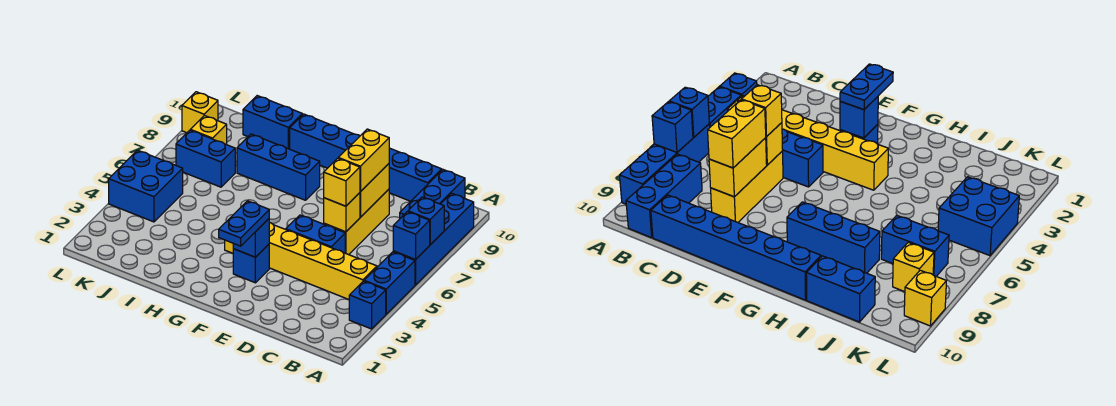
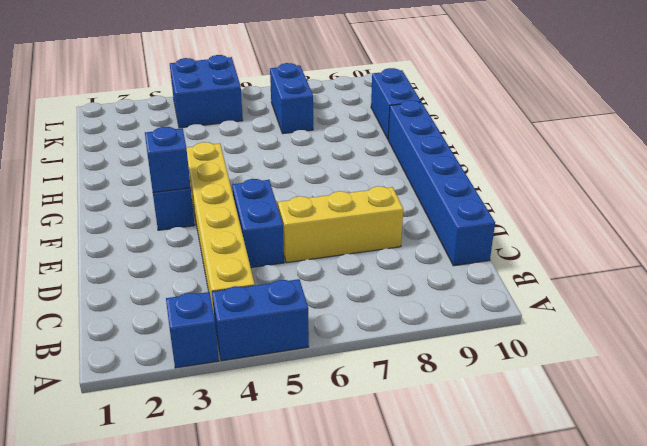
none -> blue 1x4 brick [393,193,474,285]
none -> blue 1x3 brick [400,170,465,218]
none -> blue 1x3 brick [237,134,320,200]

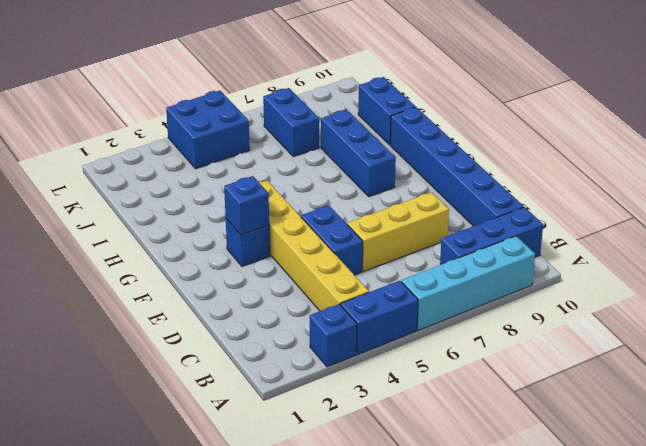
cyan 1x4 brick [401,236,535,330] -> blue 1x4 brick [393,193,474,285]
none -> yellow 1x1 brick [191,116,227,145]
none -> yellow 1x1 brick [182,92,218,133]
none -> blue 1x1 brick [393,212,430,260]

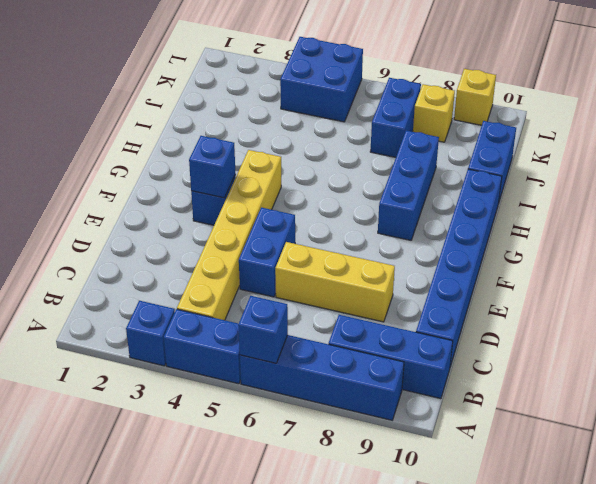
none -> blue 1x1 brick [408,197,444,245]
none -> yellow 1x1 brick [324,193,360,232]
none -> yellow 1x2 brick [360,164,389,217]

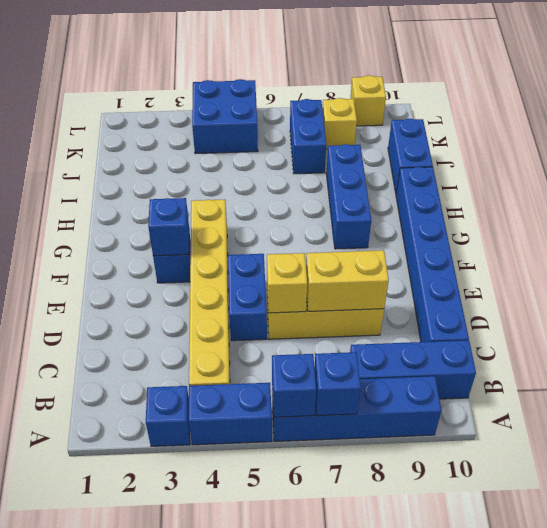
none -> yellow 1x1 brick [324,158,360,206]
none -> yellow 1x2 brick [338,129,389,192]
none -> blue 1x2 plate [219,201,269,246]

